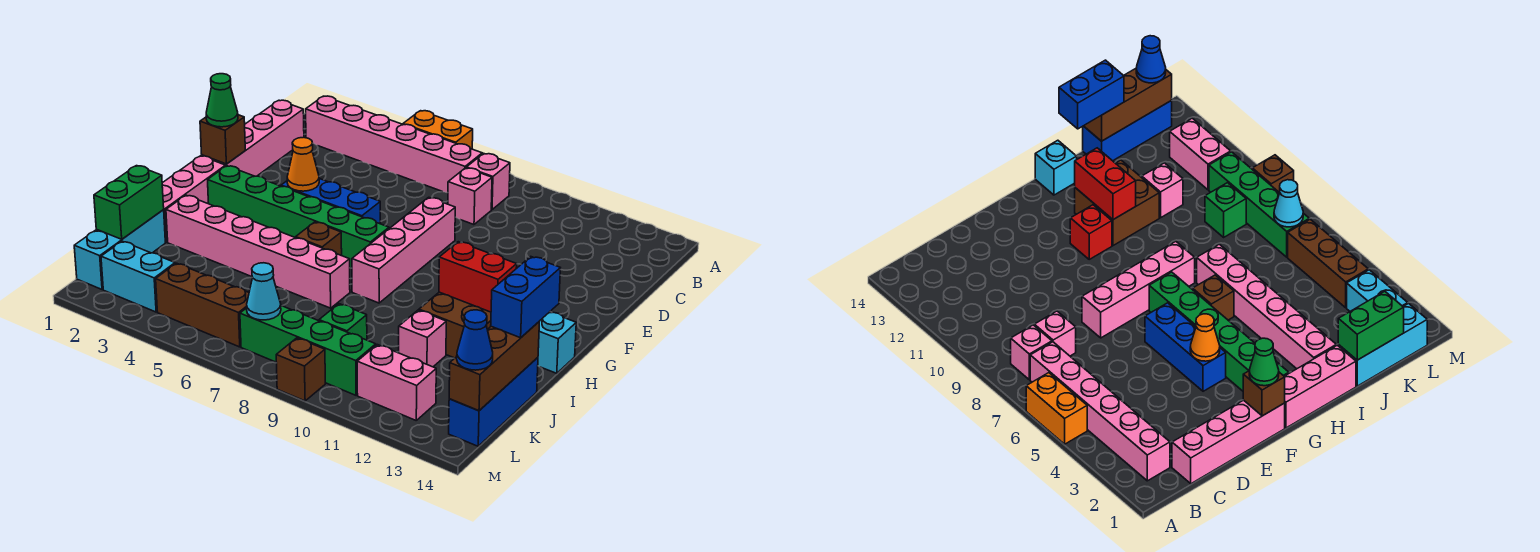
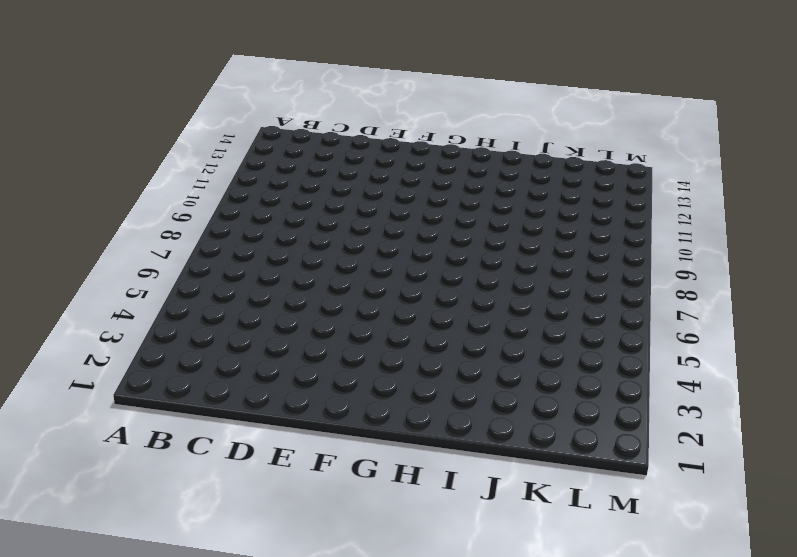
none -> orange 1x2 brick [403,111,473,149]
none -> pink 1x6 brick [306,96,482,193]
none -> pink 1x1 brick [466,153,510,210]
none -> pink 1x4 brick [202,100,304,176]

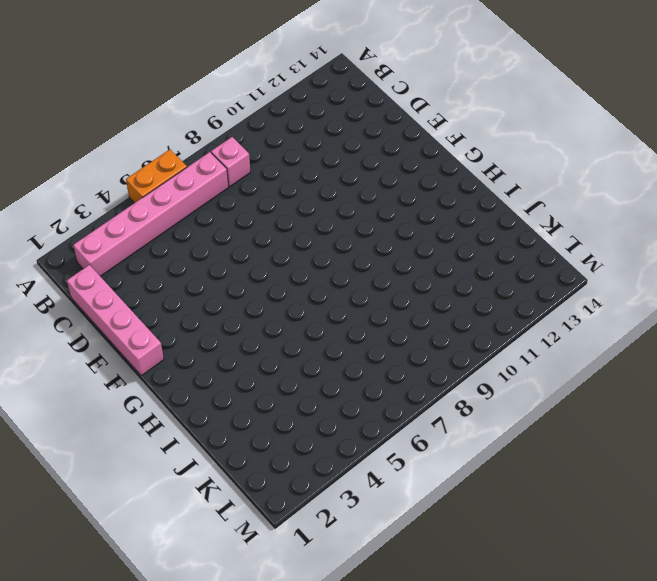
none -> pink 1x1 brick [448,168,492,225]
none -> pink 1x4 brick [352,197,455,303]
none -> blue 1x3 brick [281,179,380,224]
none -> pink 1x3 brick [162,156,226,242]

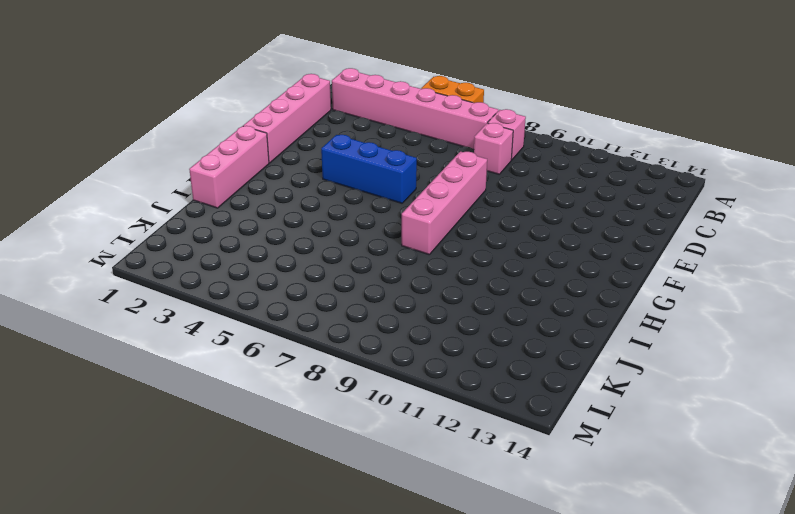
none -> green 1x6 brick [208,166,389,268]
none -> red 1x1 brick [1070,205,1112,259]
none -> brown 1x1 brick [296,222,342,256]
none -> brown 2x2 brick [419,292,491,358]

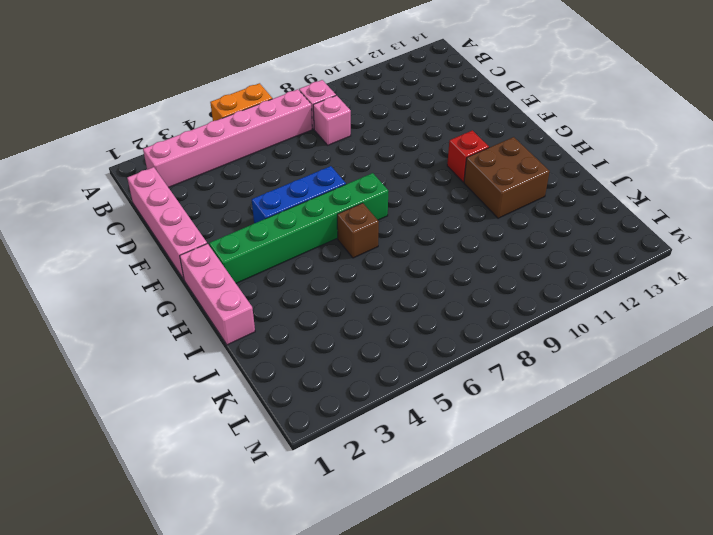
none -> pink 1x4 brick [352,197,455,303]
none -> cyan 1x1 brick [538,312,576,373]
none -> pink 1x6 brick [166,195,350,308]
none -> cyan 1x3 brick [74,210,165,289]

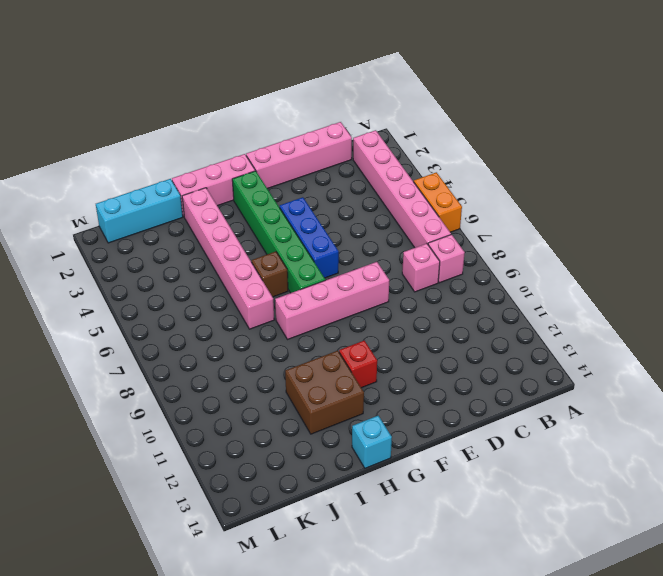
none -> pink 1x1 brick [399,310,446,367]
none -> blue 1x3 brick [449,358,538,446]
none -> green 1x1 brick [319,304,367,340]
none -> cyan 1x2 brick [101,241,175,312]

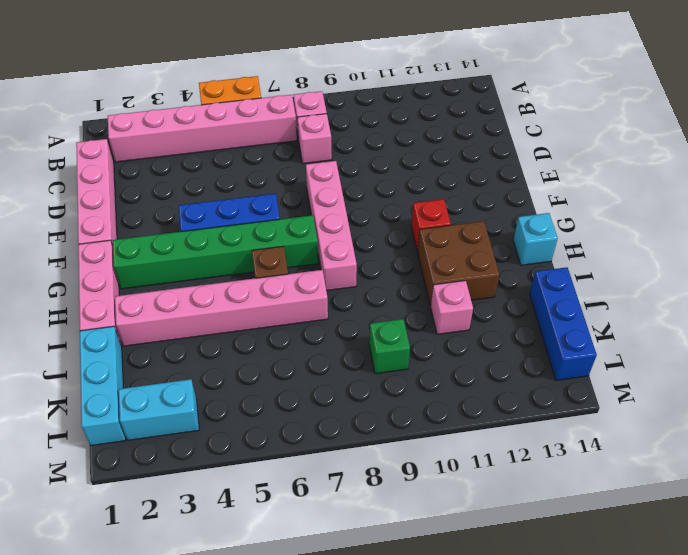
none -> brown 1x3 brick [156,263,249,347]
none -> green 1x4 brick [240,306,376,395]
none -> pink 1x2 brick [357,345,436,420]
none -> brown 1x1 brick [276,338,325,401]

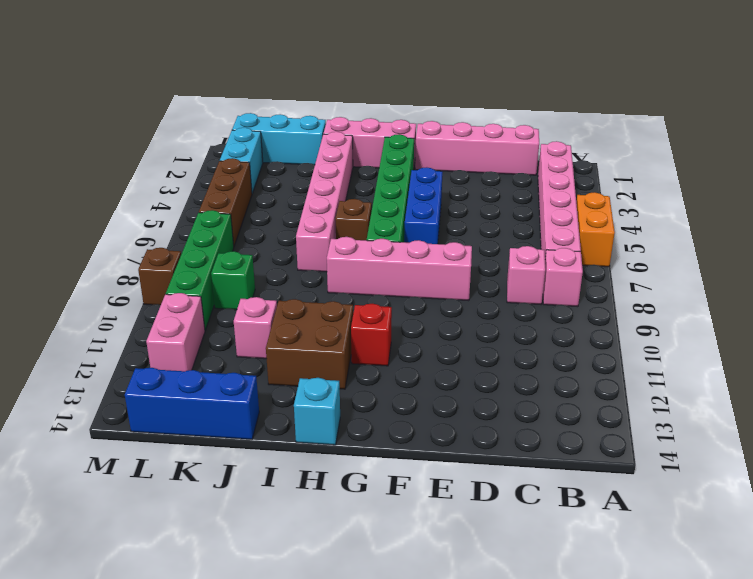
none -> brown 1x1 brick [200,115,245,164]
none -> orange 1x1 cone [287,137,319,191]
none -> red 1x2 brick [439,242,517,312]
none -> green 1x2 brick [94,166,164,239]

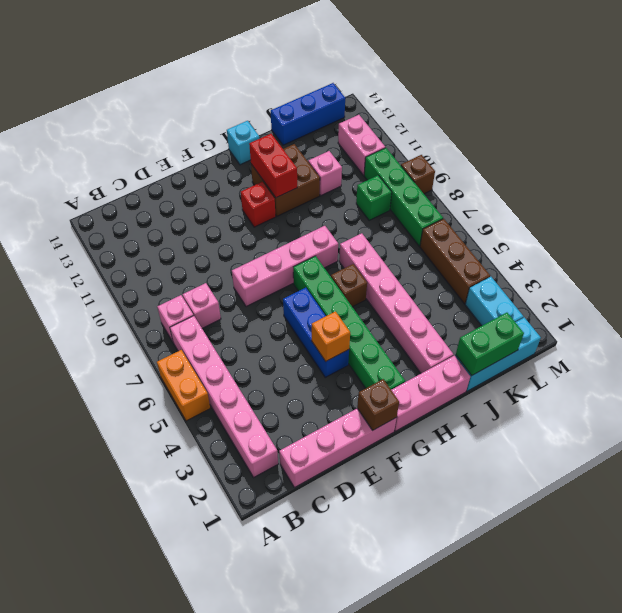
orange 1x1 brick [312,312,350,361] -> orange 1x1 cone [287,137,319,191]
none -> brown 1x3 brick [449,322,539,411]
none -> cyan 1x1 cone [247,263,281,320]
none -> green 1x1 cone [206,74,238,127]
none -> blue 1x2 brick [491,256,560,338]

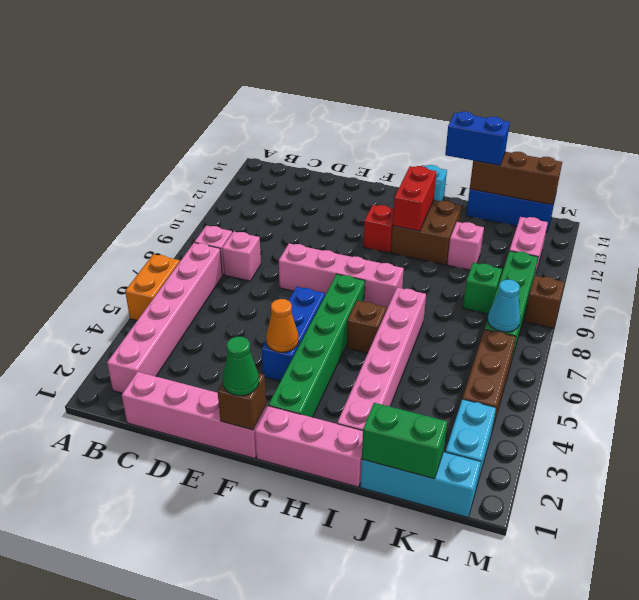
none -> blue 1x1 cone [457,310,493,370]

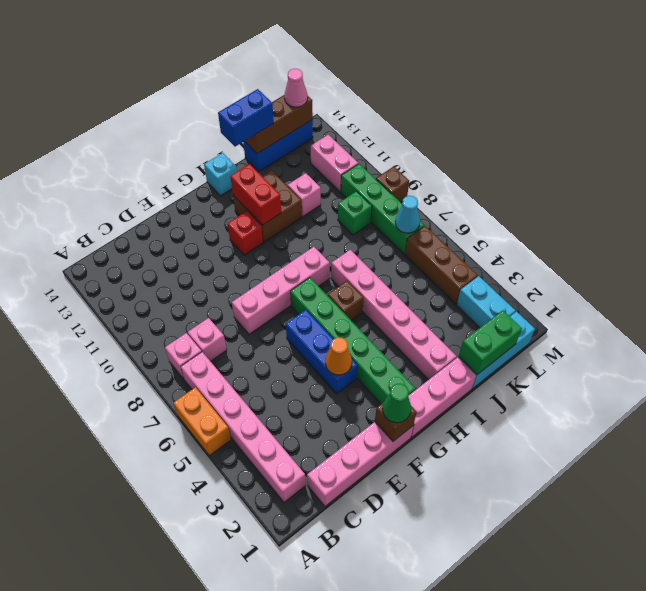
pink 1x1 cone [284,69,308,107] -> blue 1x1 cone [457,310,493,370]

